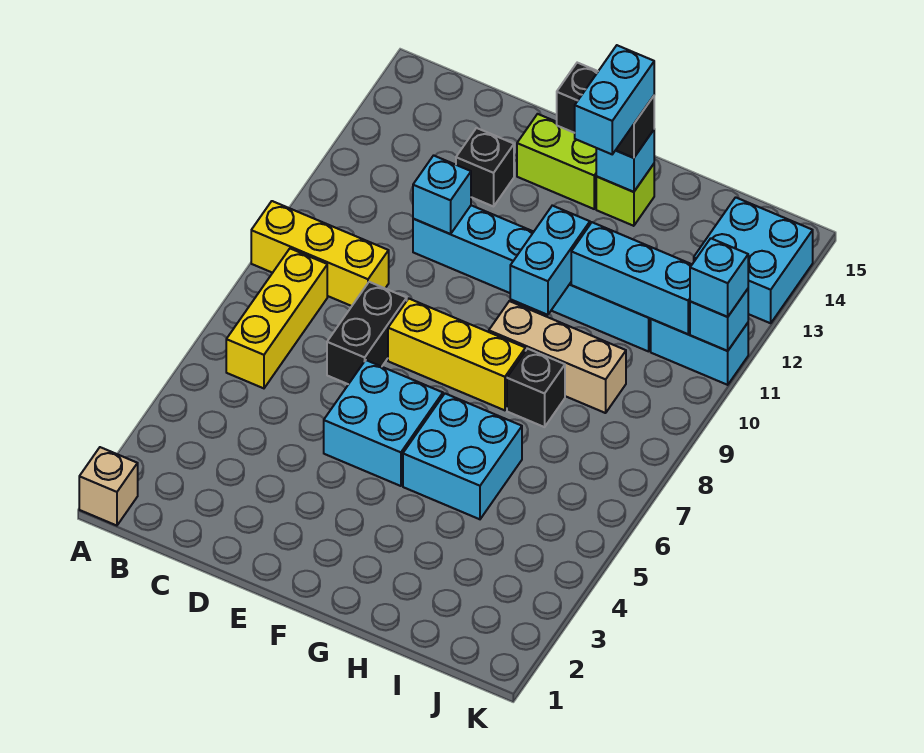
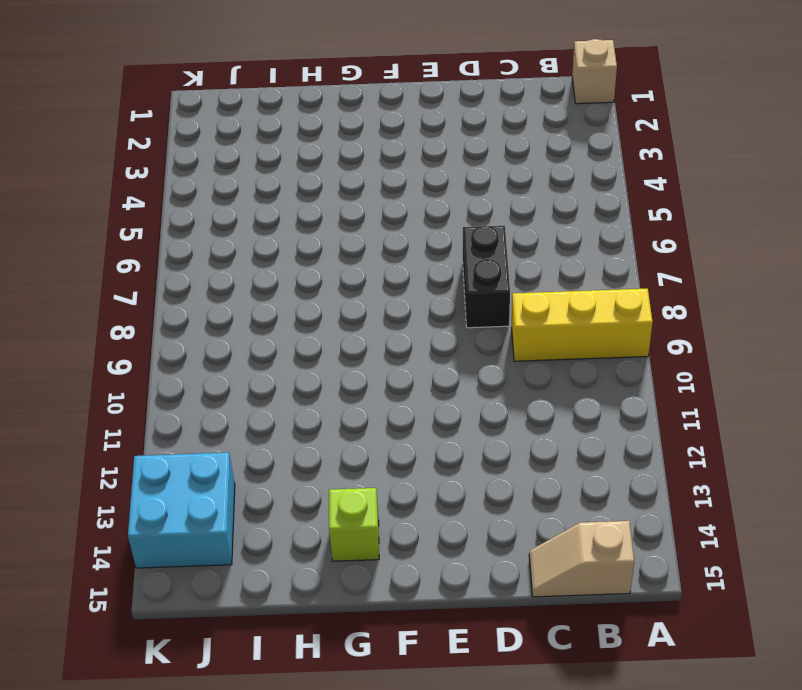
tan 1x2 slope [529,521,634,597] -> none
none -> yellow 1x3 brick [226,249,327,388]
none -> cyan 1x6 brick [413,205,651,351]
none -> black 1x1 brick [456,128,514,206]

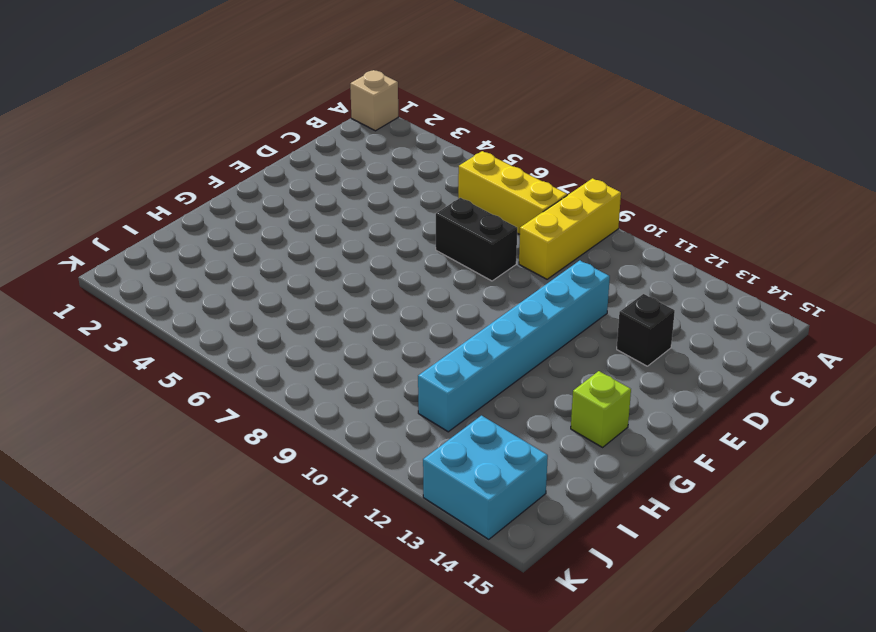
none -> cyan 2x2 brick [324,360,443,486]
none -> yellow 1x3 brick [388,299,525,410]
none -> lime 1x2 brick [517,114,597,209]

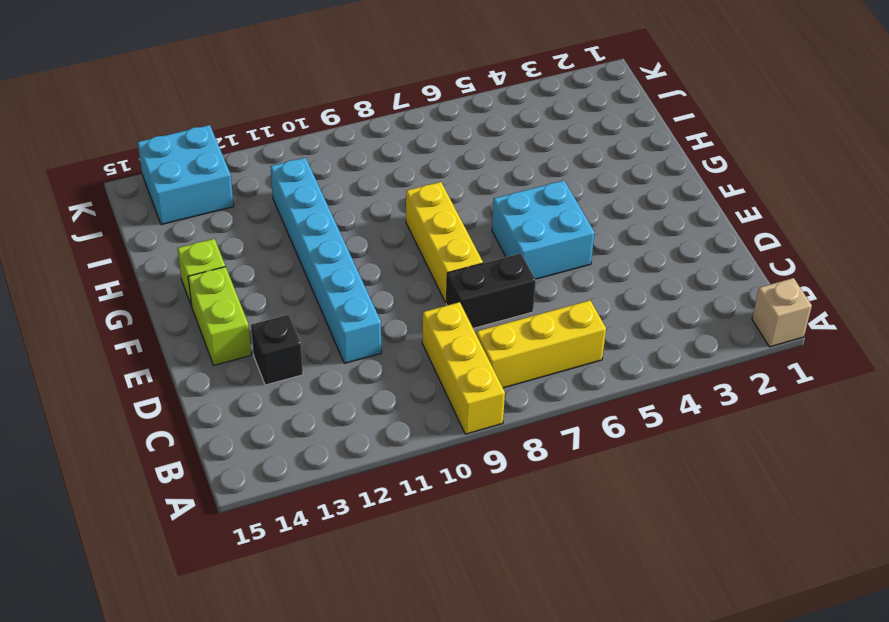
none -> cyan 2x2 brick [403,394,522,519]
none -> tan 1x3 brick [489,301,626,413]
none -> black 1x1 brick [507,349,565,427]

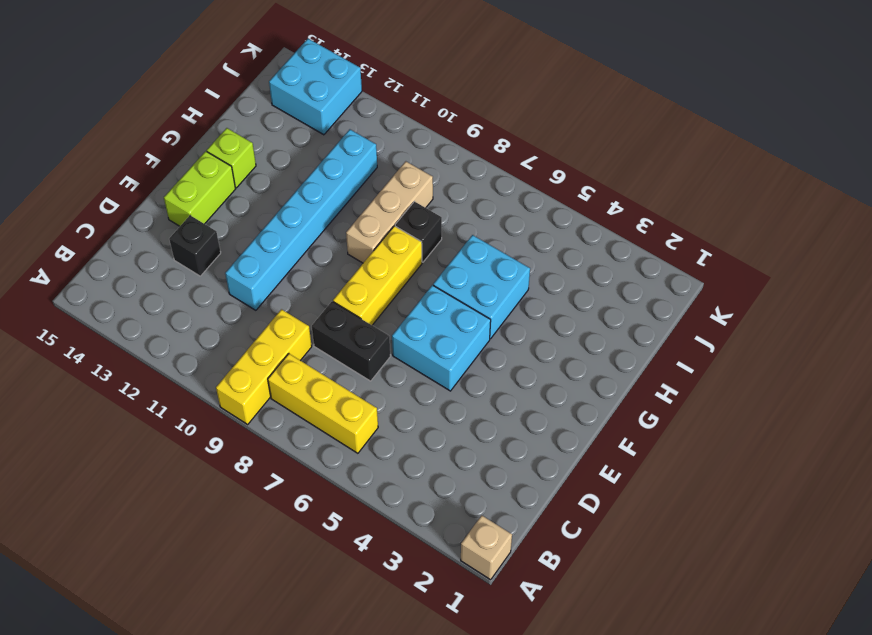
none -> cyan 1x2 brick [651,319,748,385]
none -> cyan 1x1 brick [413,156,471,234]
none -> cyan 1x2 brick [510,206,590,315]

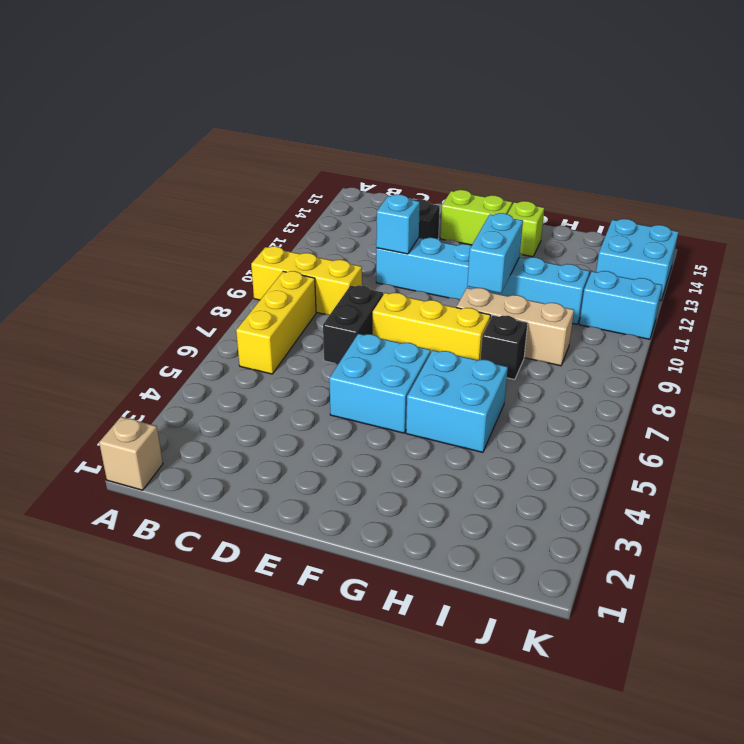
none -> cyan 1x1 brick [596,130,654,192]
none -> cyan 1x3 brick [571,222,692,334]
none -> cyan 1x1 brick [690,289,748,351]

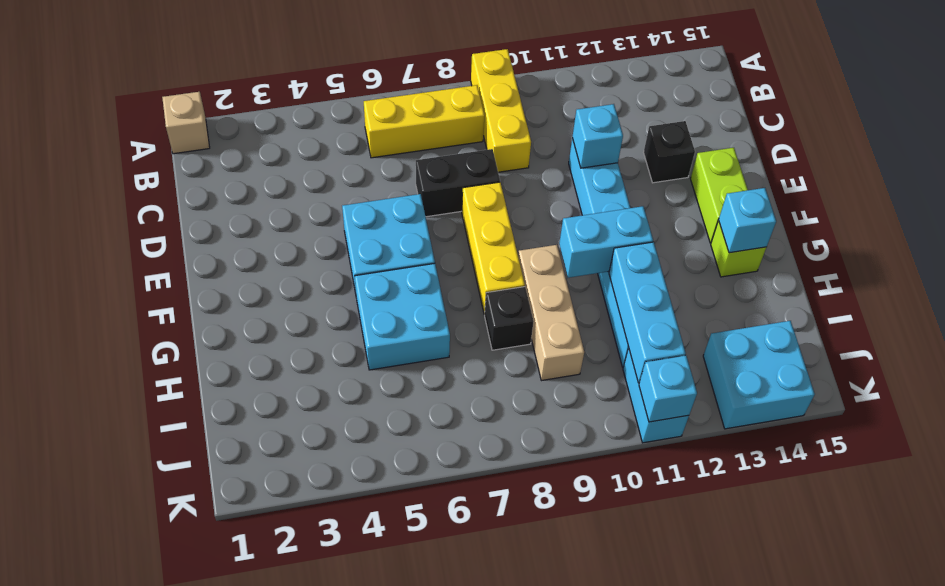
none -> black 1x2 brick [557,63,654,158]
none -> cyan 1x1 brick [690,238,748,317]
none -> cyan 1x2 brick [575,45,654,154]

